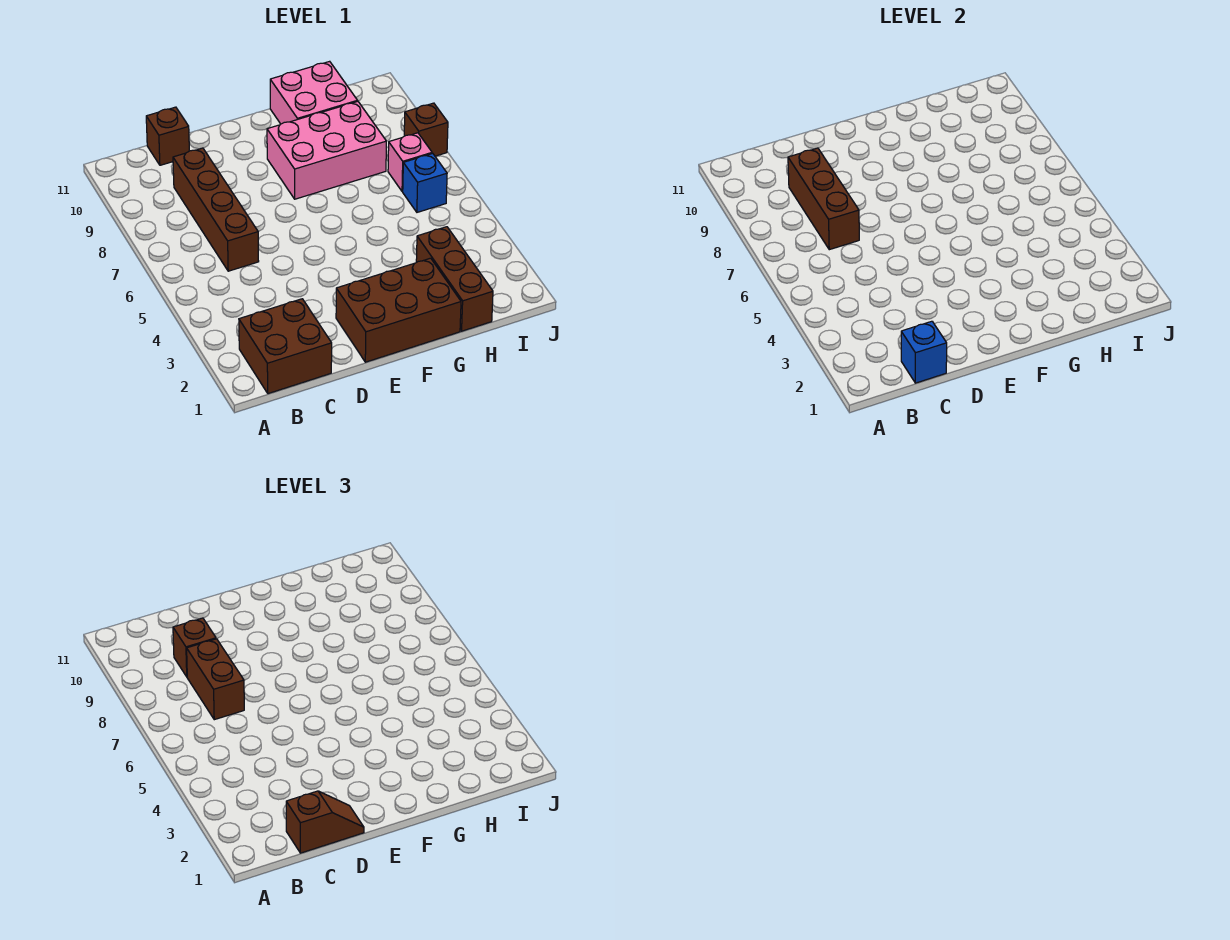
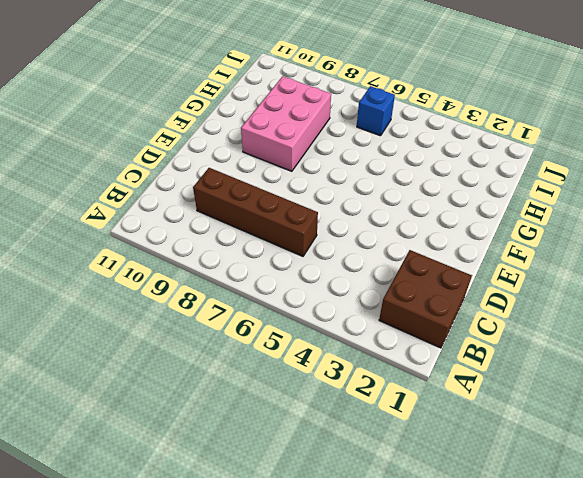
none -> brown 1x1 brick [146,107,189,165]
none -> brown 2x3 brick [336,258,461,362]
none -> pink 2x2 brick [270,61,358,124]

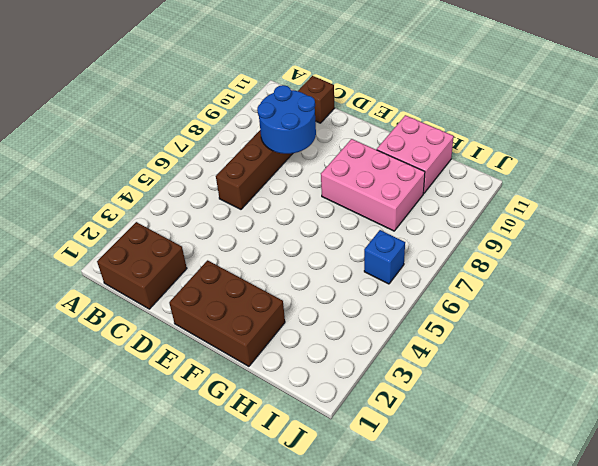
blue 2x2 round brick [257,85,316,154] -> brown 1x3 brick [788,148,859,250]
none -> brown 1x3 brick [416,227,493,331]
none -> pink 1x1 brick [388,133,432,192]
none -> brown 1x1 brick [404,103,448,156]

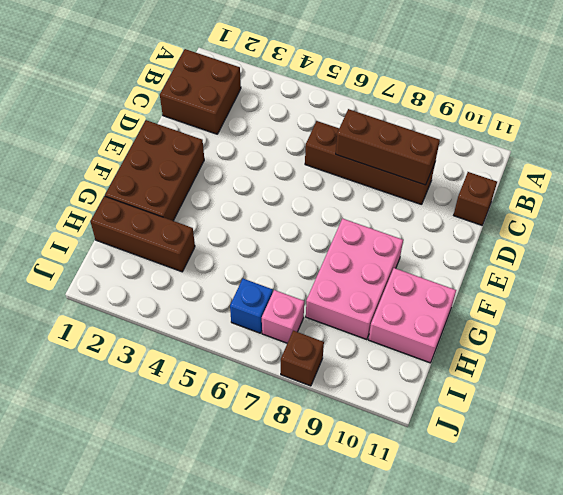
none -> blue 1x1 brick [901,321,947,383]
none -> brown 1x2 slope [286,791,364,853]
none -> brown 1x2 brick [187,639,244,720]

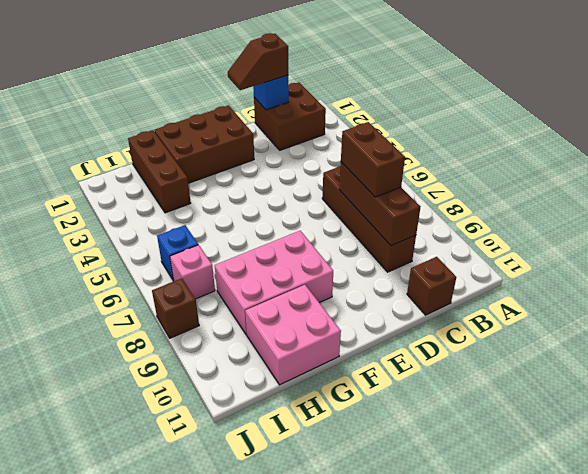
none -> brown 1x1 brick [173,618,216,677]

